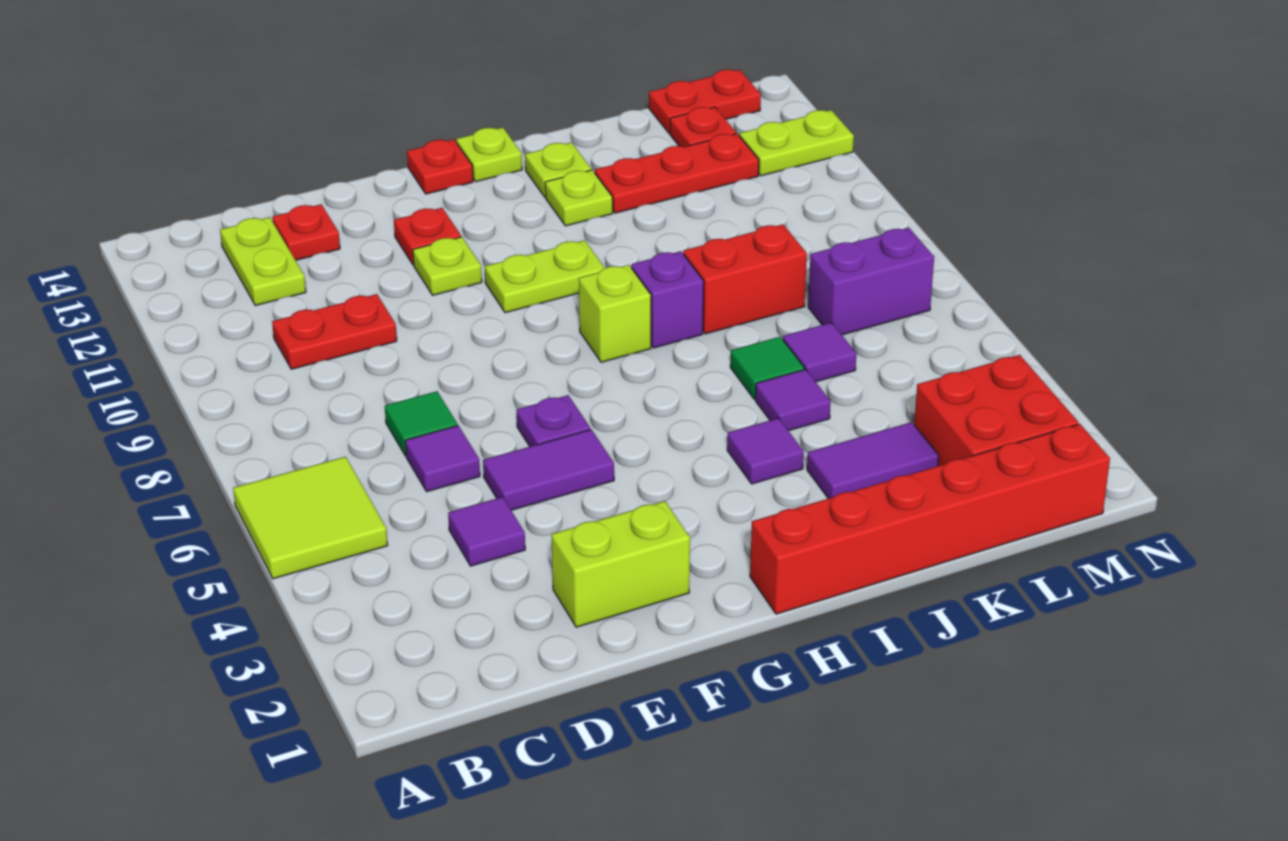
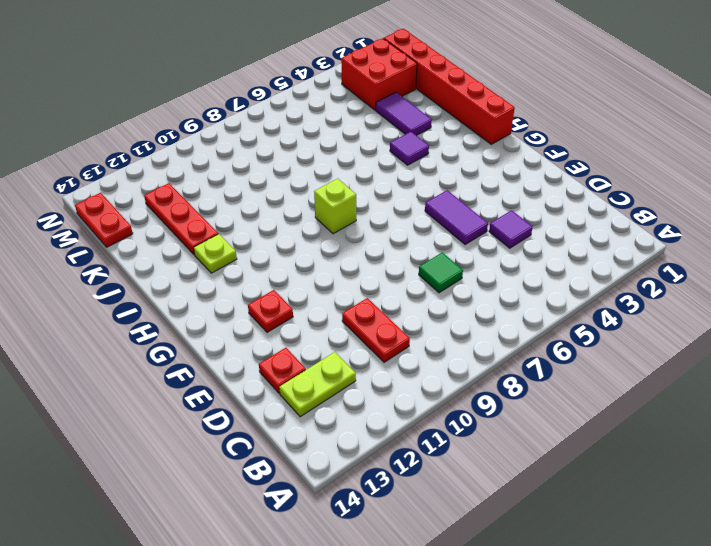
none -> lime 2x2 tile [233,457,388,579]
none -> purple 1x1 tile [405,426,480,492]
none -> lime 1x2 brick [551,501,690,627]
none -> purple 1x1 plate [516,395,590,447]

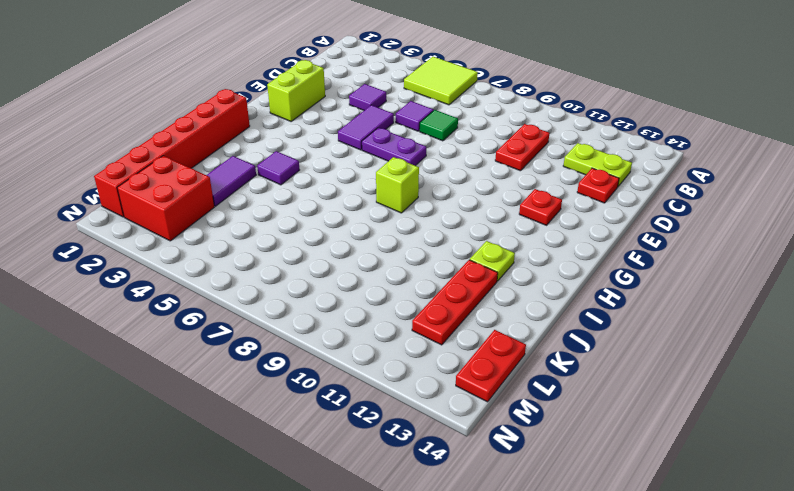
purple 1x2 plate [362,128,426,166] -> purple 1x1 plate [516,395,590,447]
none -> lime 1x1 plate [413,237,482,295]
none -> lime 1x2 plate [485,240,605,313]
none -> red 1x1 plate [407,139,473,194]
none -> lime 1x1 plate [456,127,522,182]

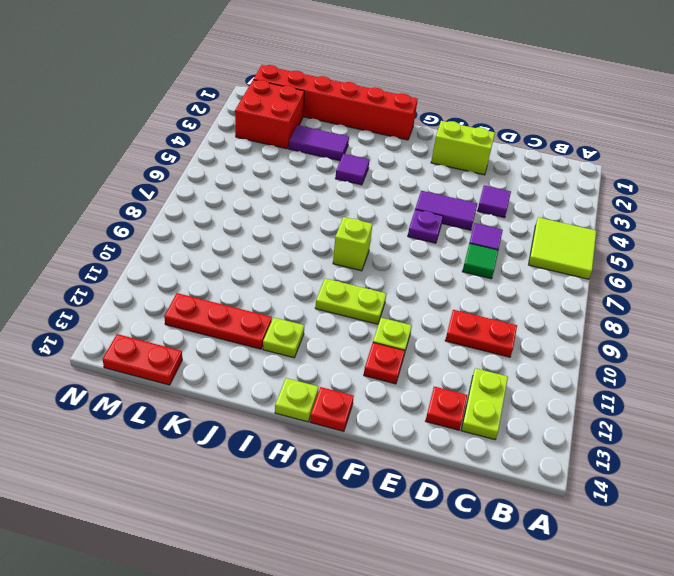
none -> purple 1x1 brick [631,251,704,348]
none -> lime 1x1 plate [525,142,591,197]
none -> purple 1x1 tile [755,369,831,431]
none -> green 1x1 tile [730,337,805,399]

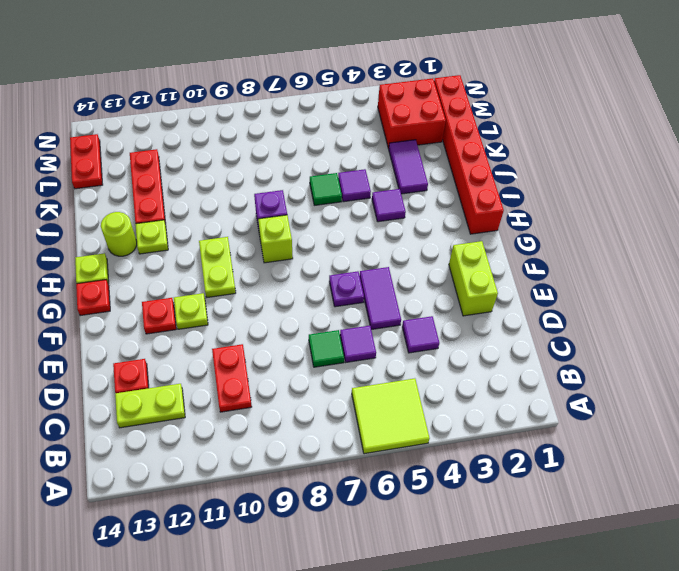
lime 1x1 round brick [101,212,137,256] -> lime 1x1 plate [525,142,591,197]
none -> red 1x2 brick [683,224,807,334]
none -> purple 1x1 tile [783,322,856,382]
none -> purple 1x2 brick [808,228,934,335]
none -> red 1x1 plate [670,107,736,147]

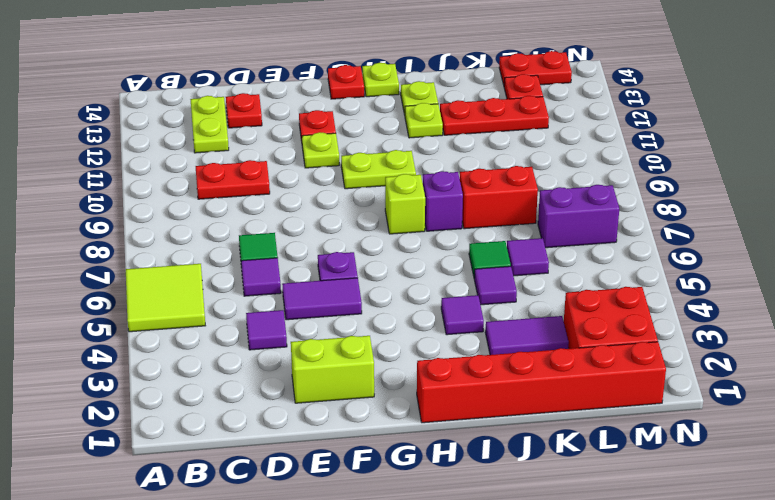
none -> lime 1x2 plate [739,110,854,176]

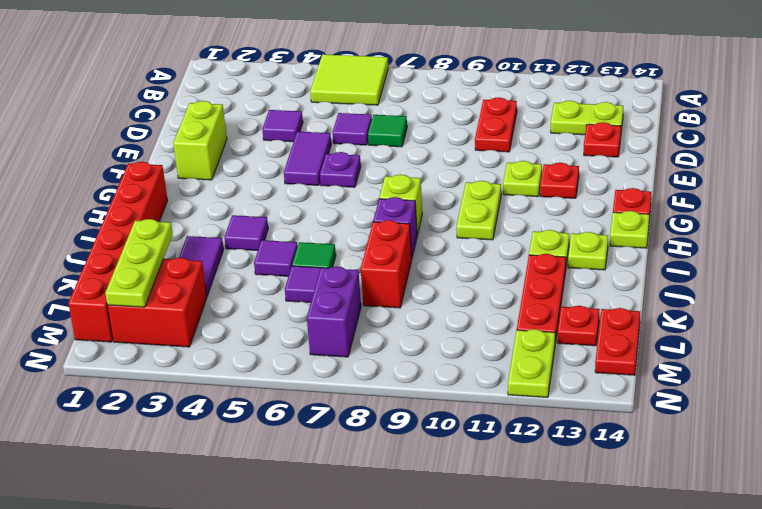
lime 1x3 plate [105,219,173,307] -> none

